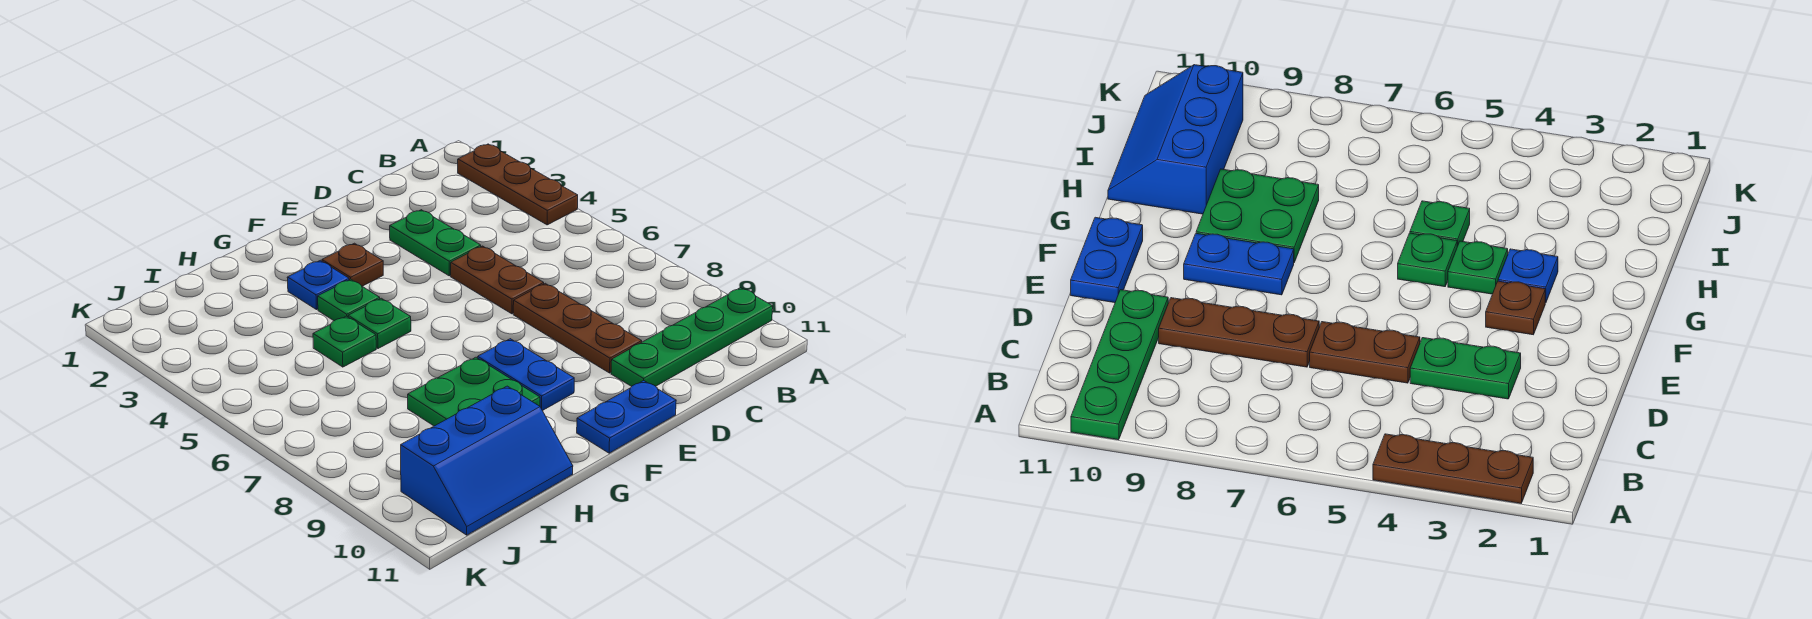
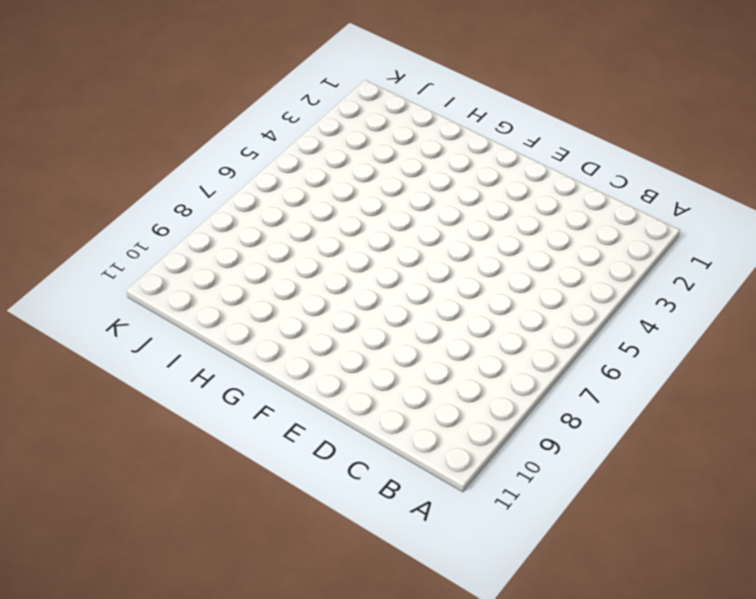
none -> brown 1x3 plate [458,144,578,225]
none -> green 1x4 plate [611,288,773,387]
none -> green 1x2 plate [390,210,481,276]

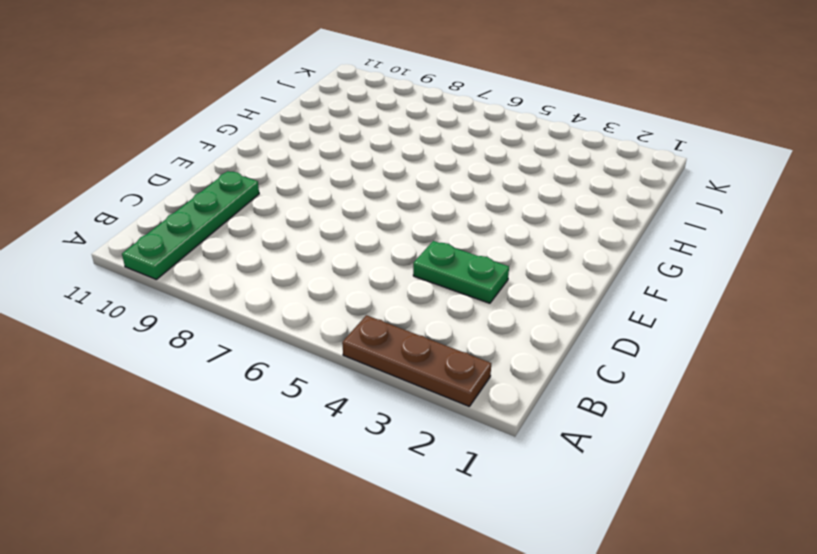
none -> brown 1x2 plate [451,246,544,314]
none -> brown 1x3 plate [513,283,642,373]
none -> blue 1x2 plate [577,381,676,453]

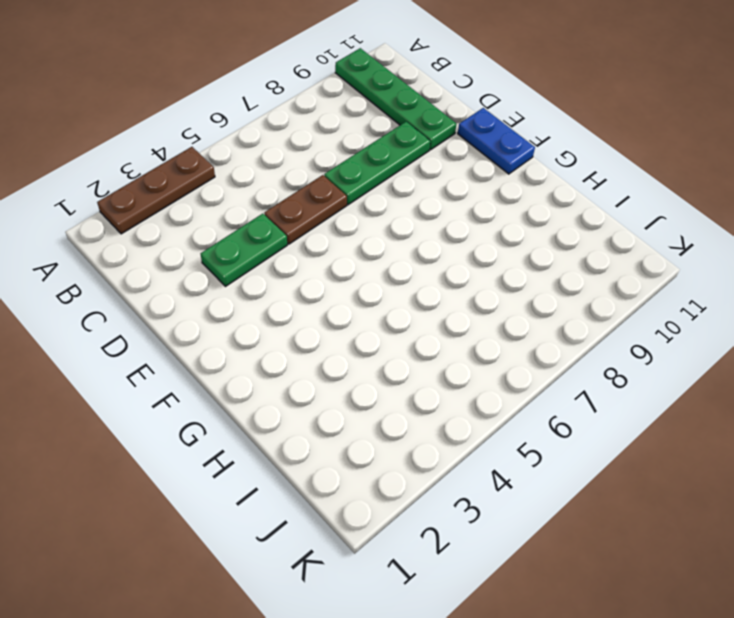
green 1x3 plate [324,122,430,205] -> brown 1x3 plate [513,283,642,373]
none -> brown 1x1 plate [322,243,383,286]
none -> blue 1x2 plate [478,339,574,411]
none -> blue 1x1 plate [287,260,349,310]

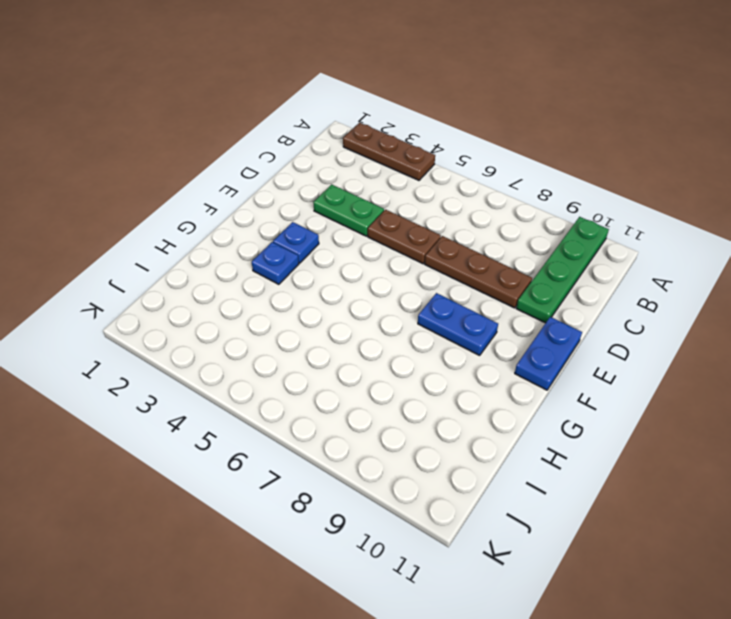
blue 1x1 plate [273,222,319,263] -> brown 1x1 plate [322,243,383,286]
none -> green 1x1 plate [318,279,380,321]
none -> green 1x1 plate [348,298,411,349]
none -> green 2x2 plate [408,357,540,426]

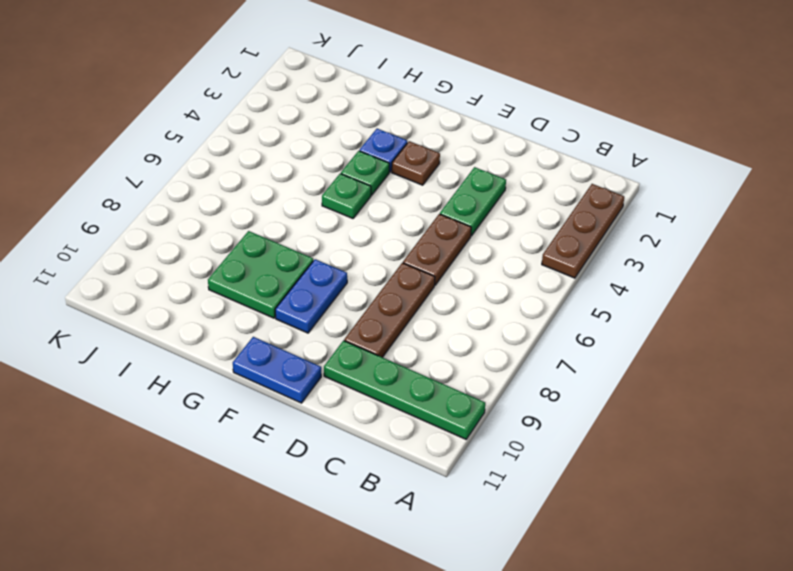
none -> green 1x1 plate [313,316,376,367]
none -> blue 2x3 slope [401,386,573,535]

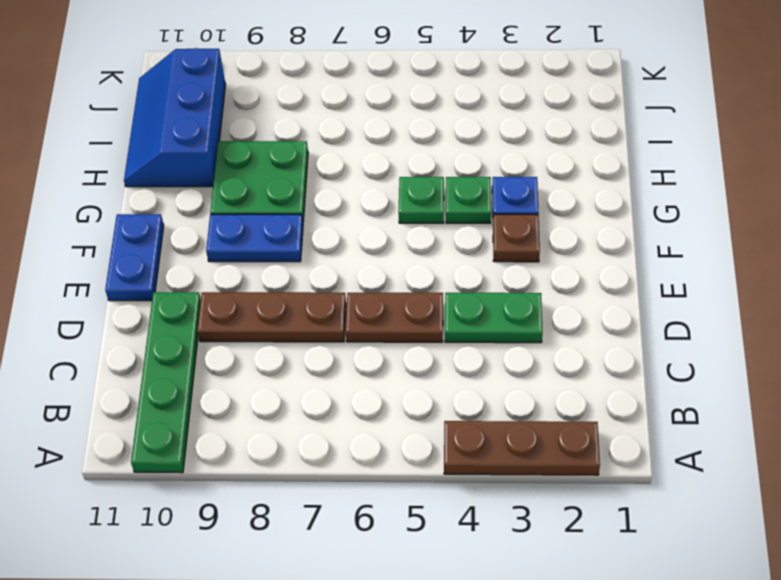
none -> green 1x1 plate [313,316,376,367]

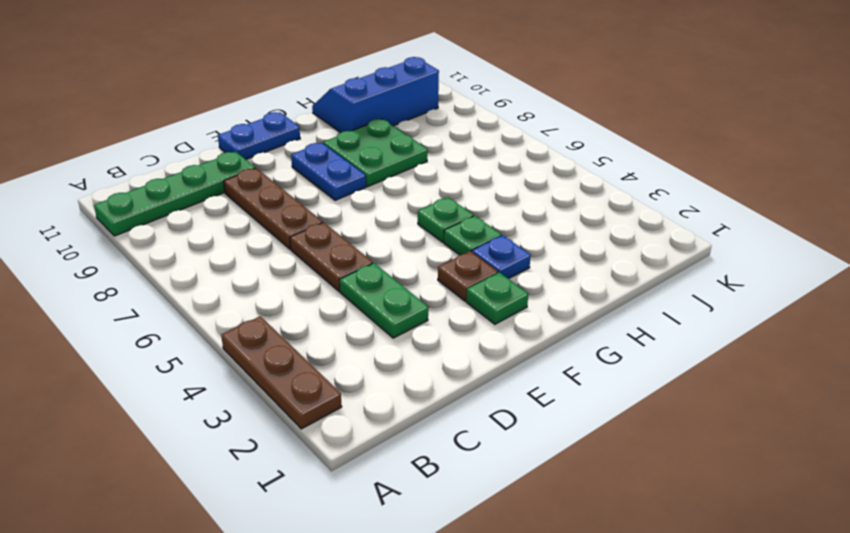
green 1x1 plate [466,272,528,324] -> green 1x1 plate moved to [313,316,376,367]

